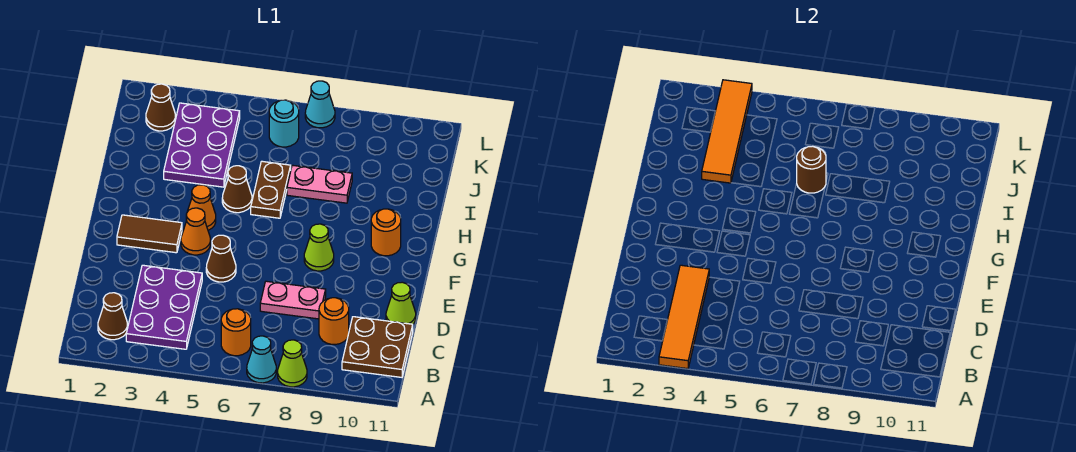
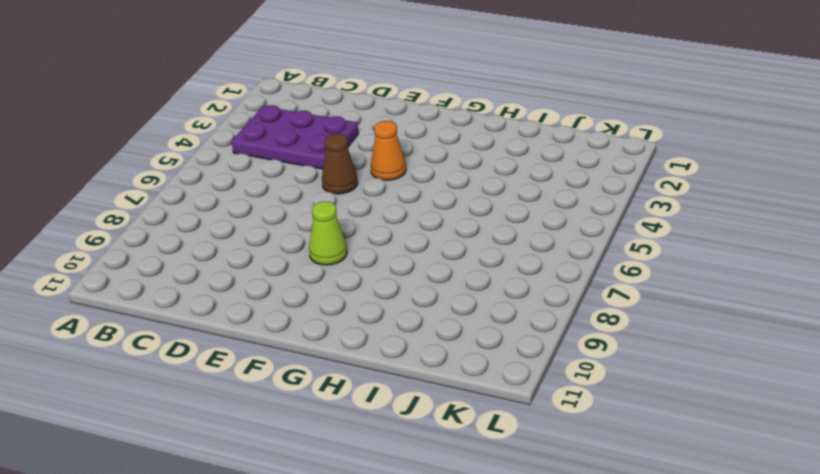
none -> cyan 1x1 cone [247,336,276,383]
none -> lime 1x1 cone [278,340,307,387]
none -> brown 1x1 cone [98,293,127,340]

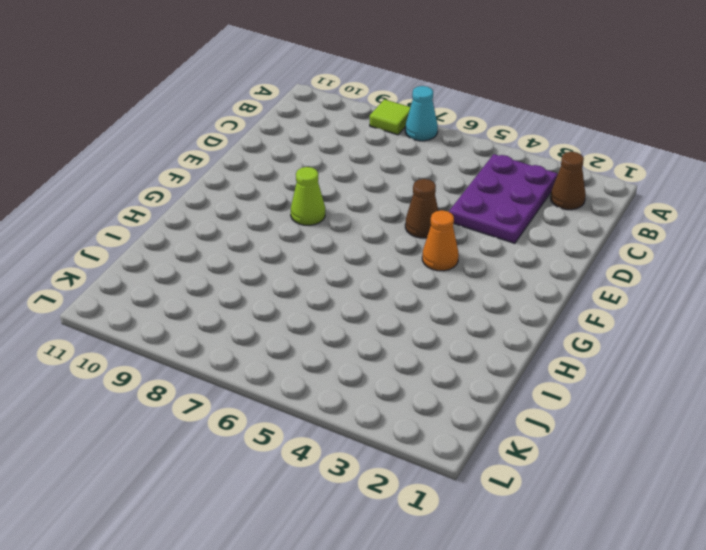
lime 1x1 tile [370,99,410,135] -> lime 1x1 cone [278,340,307,387]
none -> orange 1x1 round brick [221,309,251,356]
none -> brown 2x2 plate [342,317,413,377]
none -> orange 1x1 round brick [319,298,349,345]

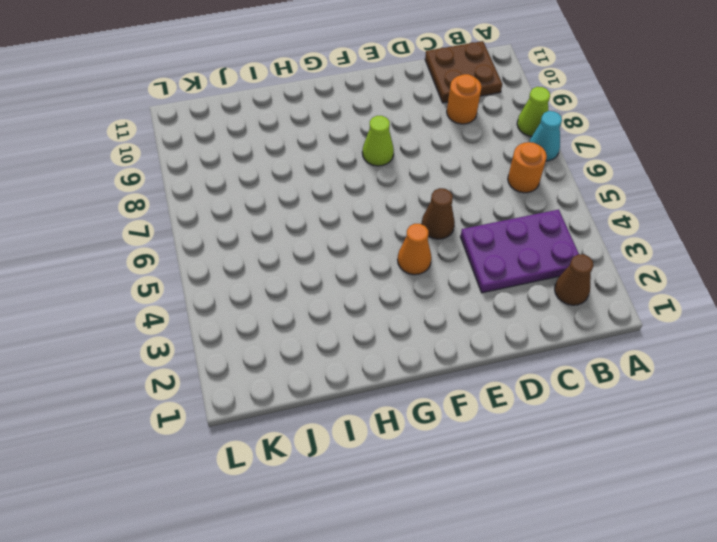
none -> pink 1x2 plate [260,281,326,319]
none -> lime 1x1 cone [386,282,416,324]
none -> brown 1x2 tile [117,215,182,253]

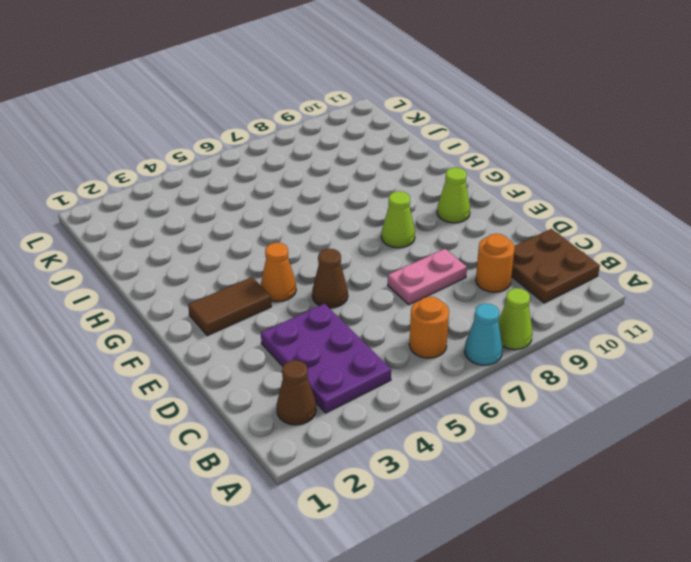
lime 1x1 cone [437,168,470,223] -> lime 1x1 cone moved to [386,282,416,324]
none -> orange 1x1 cone [186,185,216,230]
none -> orange 1x1 round brick [371,209,401,256]
none -> brown 1x1 cone [222,166,252,213]

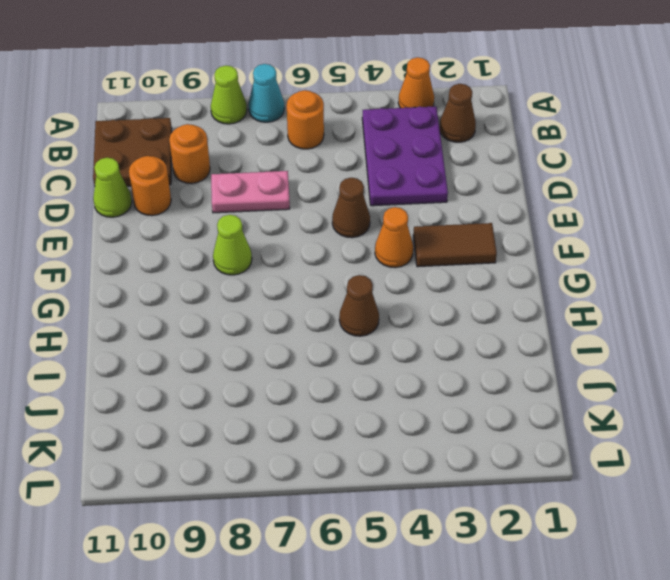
orange 1x1 cone [398,57,434,108] -> orange 1x1 cone moved to [186,185,216,230]
orange 1x1 round brick [129,156,171,216] -> orange 1x1 round brick moved to [371,209,401,256]
none -> brown 1x2 plate [251,161,291,218]
none -> purple 2x3 plate [164,103,240,187]
none -> pink 1x2 plate [287,165,352,203]

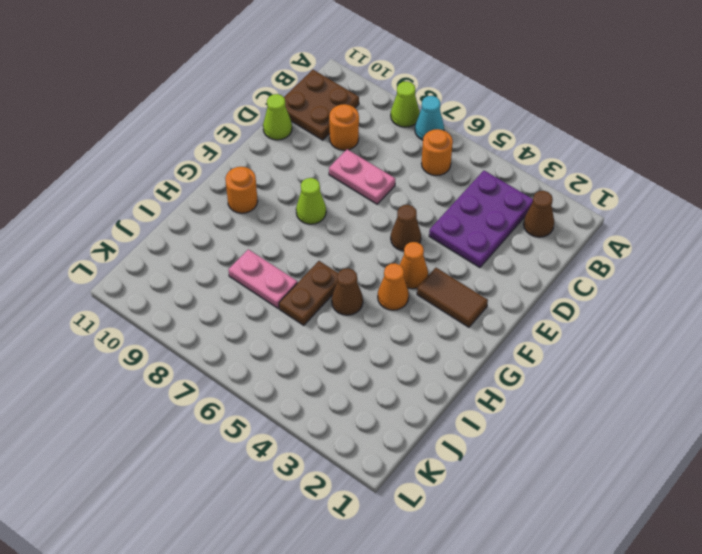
none -> purple 2x3 plate [164,103,240,187]
none -> brown 1x1 cone [146,84,175,131]
none -> cyan 1x1 round brick [269,100,299,147]

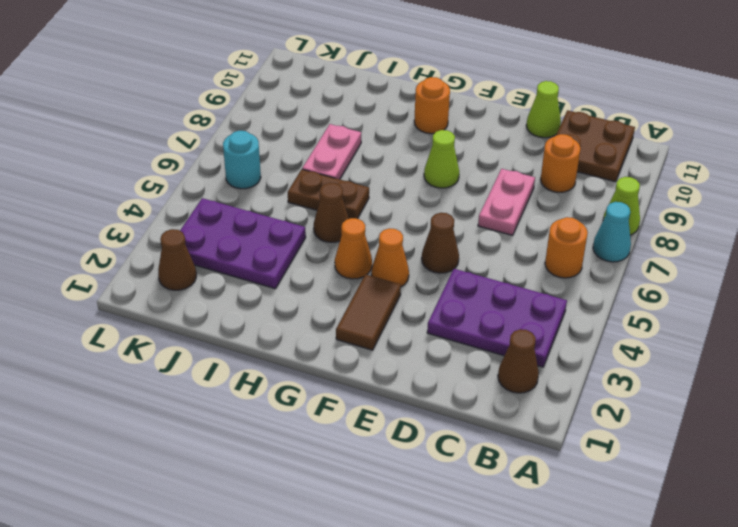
none -> cyan 1x1 cone [305,81,335,128]
none -> orange 1x4 tile [659,265,709,369]
none -> orange 1x4 tile [702,80,752,183]

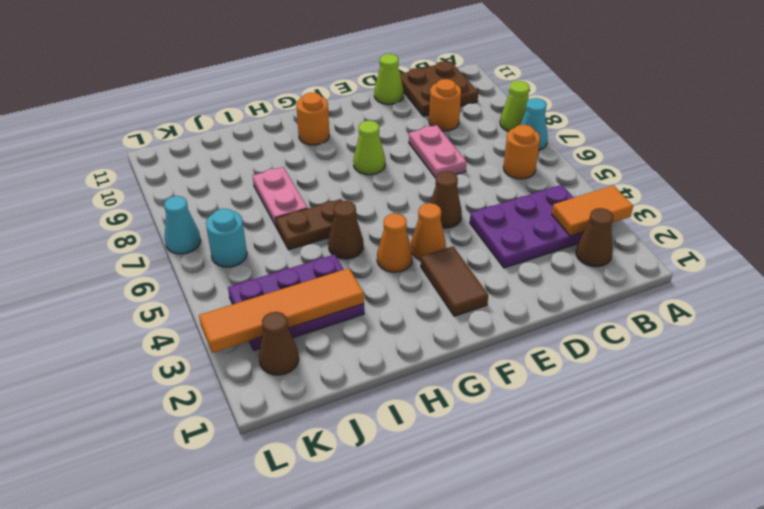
orange 1x2 tile [552,186,633,236] -> orange 1x4 tile [659,265,709,369]
none -> brown 1x1 round brick [797,146,826,193]

